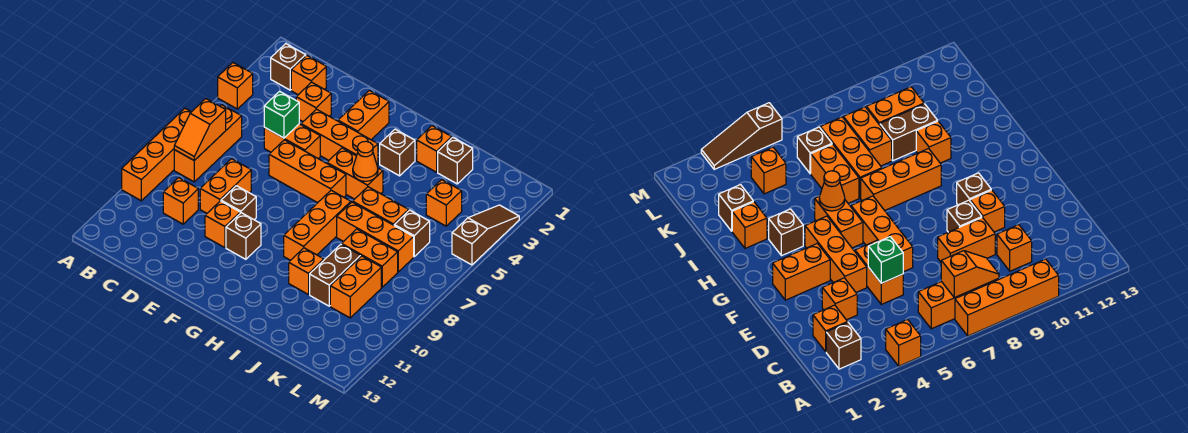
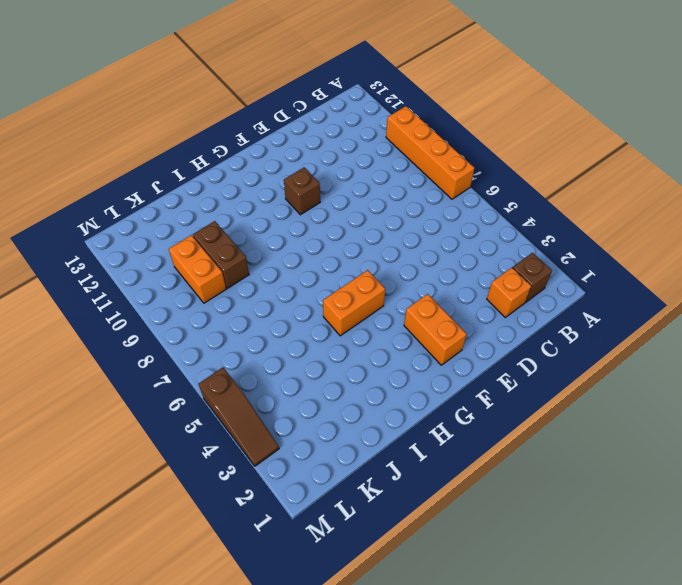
none -> orange 1x1 brick [218,63,253,109]
none -> orange 1x3 brick [174,105,242,182]
none -> orange 1x1 brick [163,178,198,224]
none -> orange 1x1 brick [296,82,331,122]

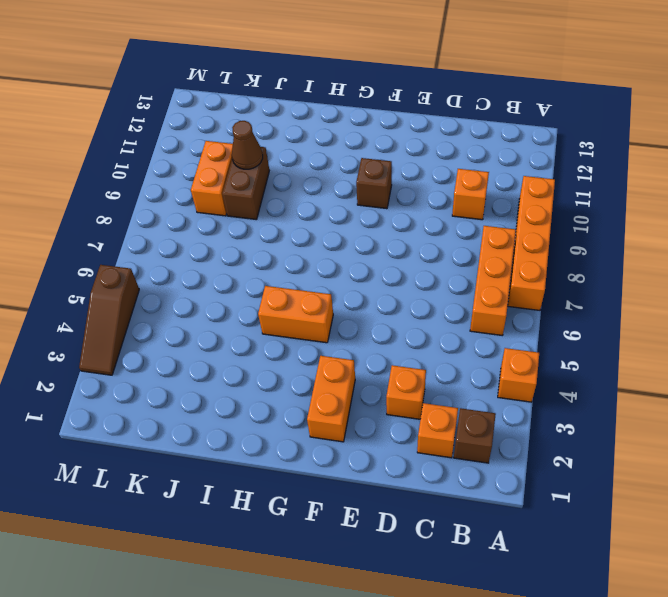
brown 1x1 cone [232,121,263,169] -> none
none -> orange 1x2 brick [264,124,320,159]
none -> orange 1x2 brick [200,159,251,213]
none -> orange 1x3 brick [301,109,378,166]
none -> orange 1x3 brick [269,140,346,203]

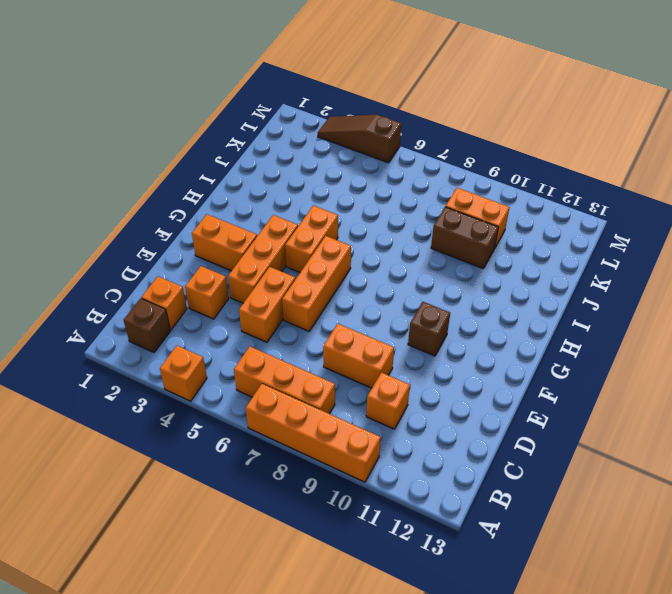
none -> brown 1x1 brick [221,186,256,220]
none -> orange 1x1 brick [205,201,240,248]
none -> brown 1x1 brick [380,129,415,176]
none -> orange 1x3 brick [284,190,351,260]

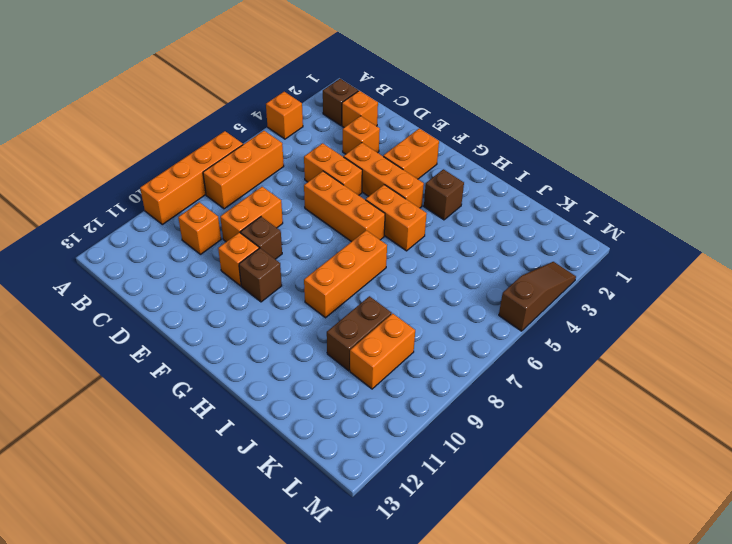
none -> orange 1x1 brick [417,126,452,172]
none -> orange 1x2 brick [353,187,409,225]
none -> orange 1x3 brick [337,202,414,272]
none -> orange 1x1 brick [289,248,324,295]

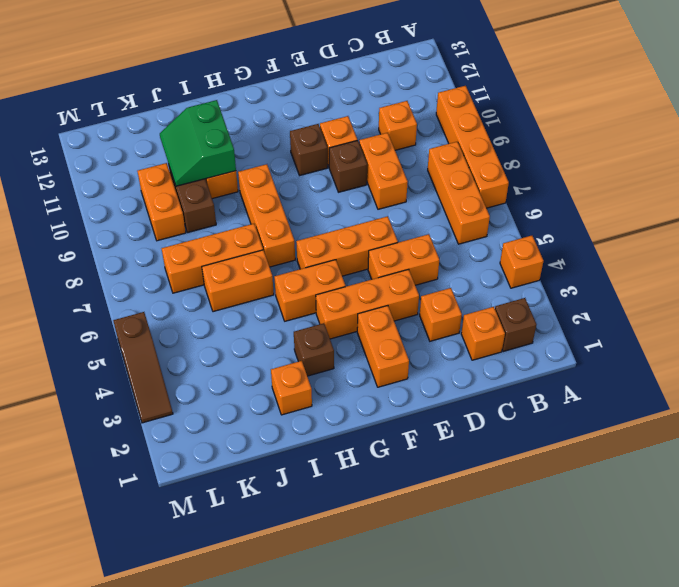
green 2x2 slope [160,100,236,186] -> none
none -> brown 1x1 brick [438,137,473,184]
none -> orange 1x2 brick [342,229,398,287]
none -> orange 1x1 brick [426,180,462,226]
none -> brown 1x1 brick [394,210,430,257]

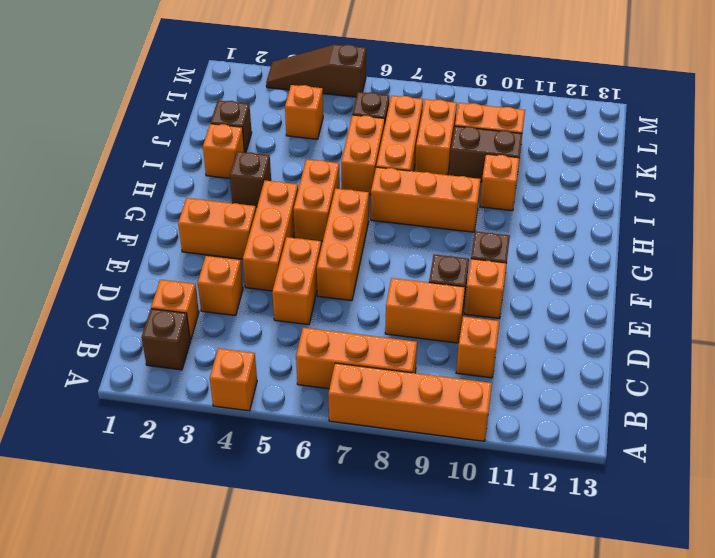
none -> orange 1x2 slope [174,99,226,161]
none -> green 1x1 brick [264,91,299,138]
none -> orange 1x1 cone [353,141,378,181]

